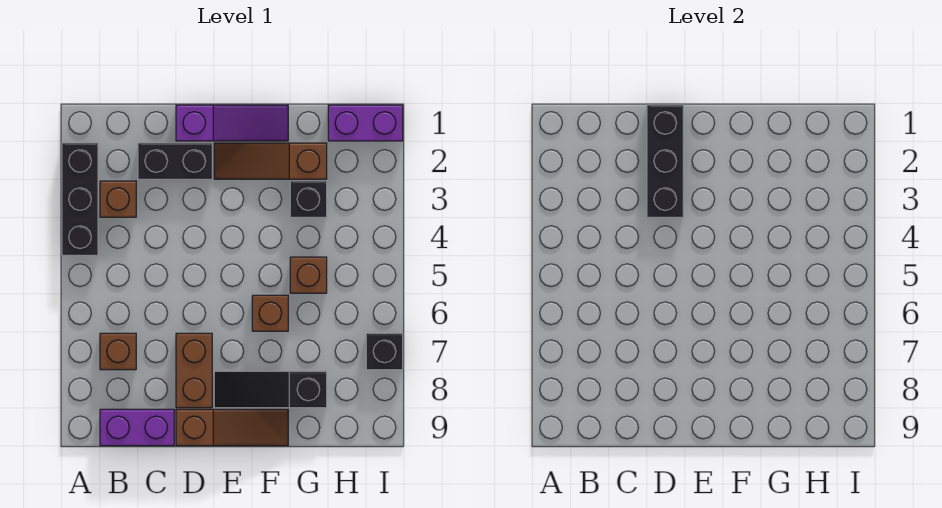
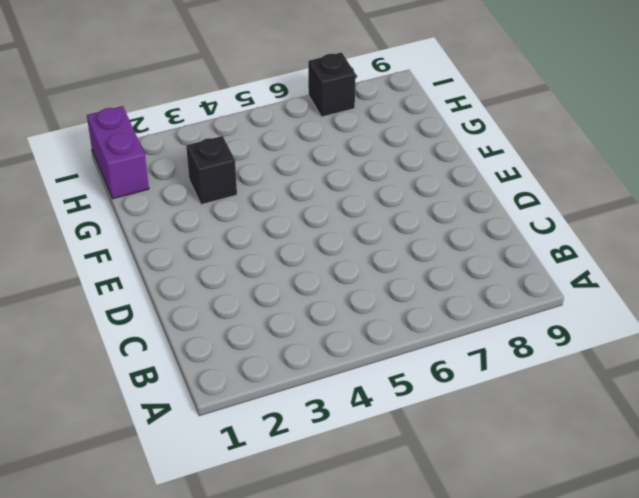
none -> black 1x3 brick [62,143,98,255]
none -> brown 1x1 brick [100,181,136,217]
none -> brown 1x1 brick [100,333,136,370]

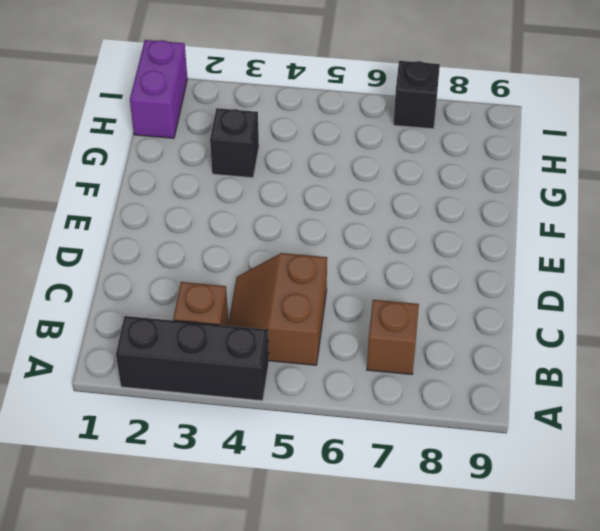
brown 2x2 slope [228,253,327,365] -> none
none -> purple 1x2 brick [100,409,174,446]
none -> black 1x2 brick [138,143,212,179]
none -> purple 1x3 slope [176,105,288,141]

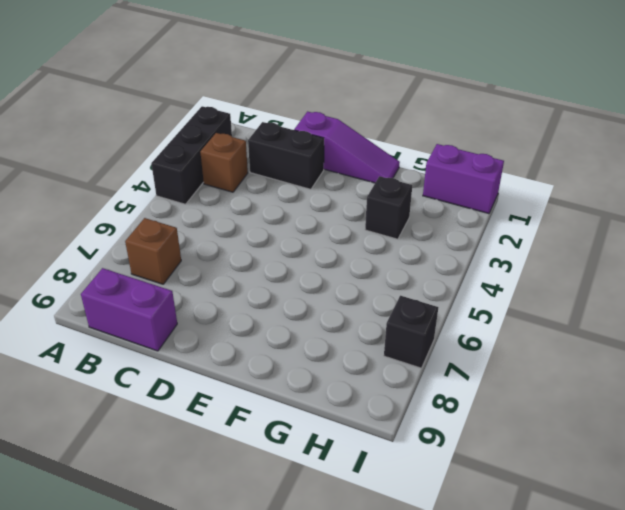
none -> brown 1x2 brick [176,333,212,408]
none -> brown 1x3 slope [176,409,288,446]
none -> brown 1x3 slope [214,143,327,179]

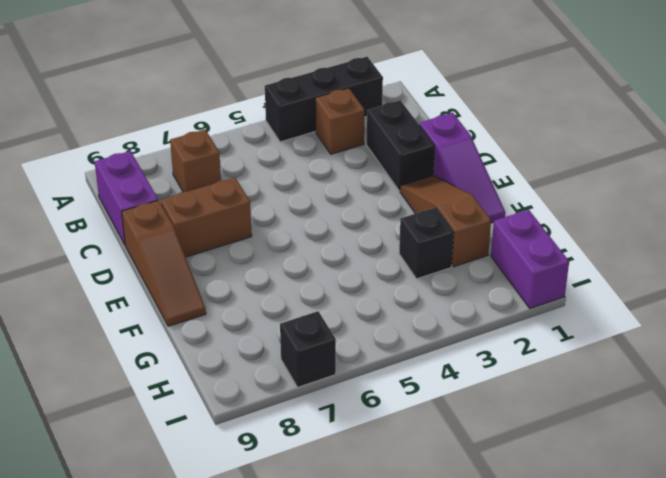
none -> black 1x3 slope [214,371,327,408]
none -> brown 1x1 brick [252,295,288,331]
none -> brown 1x1 brick [290,257,327,293]

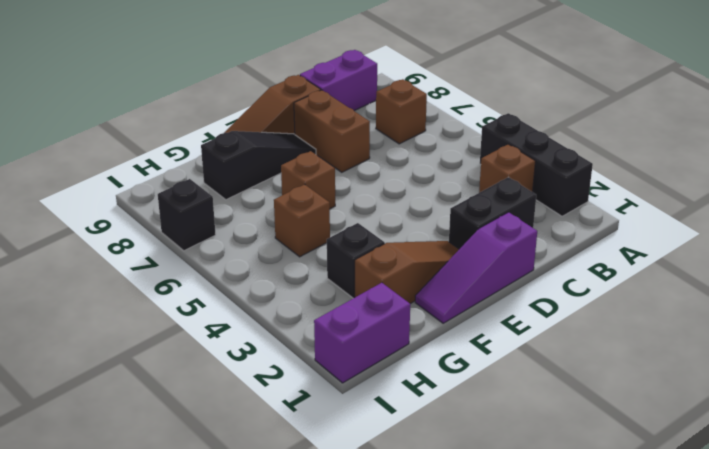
none -> black 1x3 brick [647,105,683,217]

